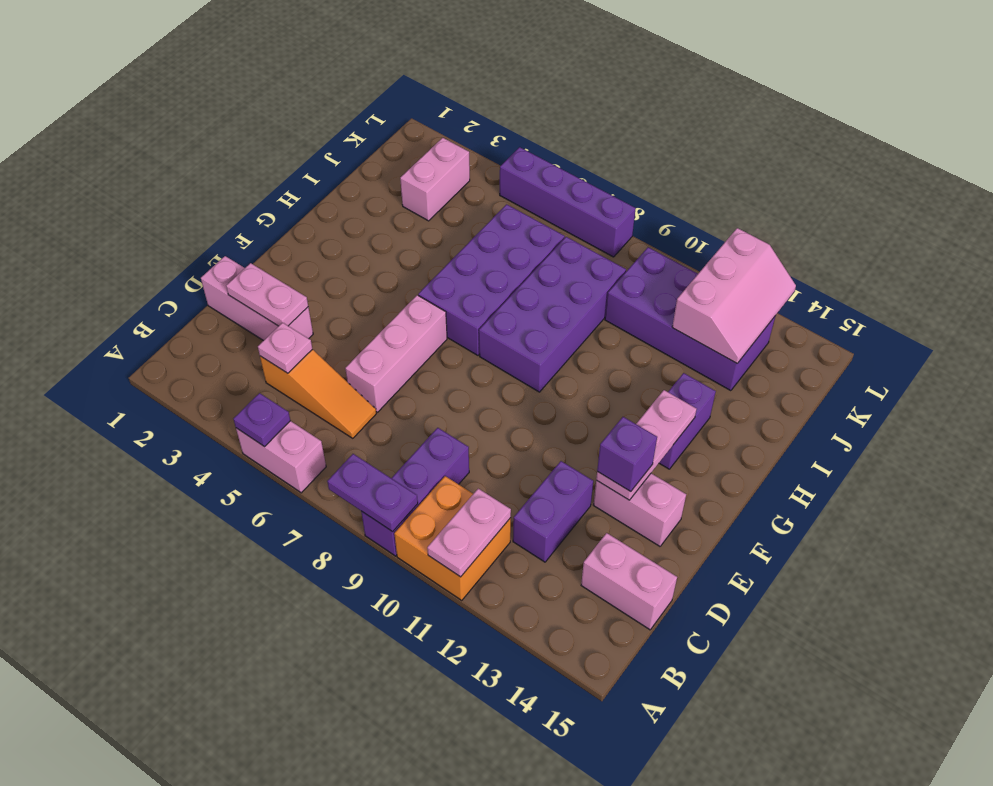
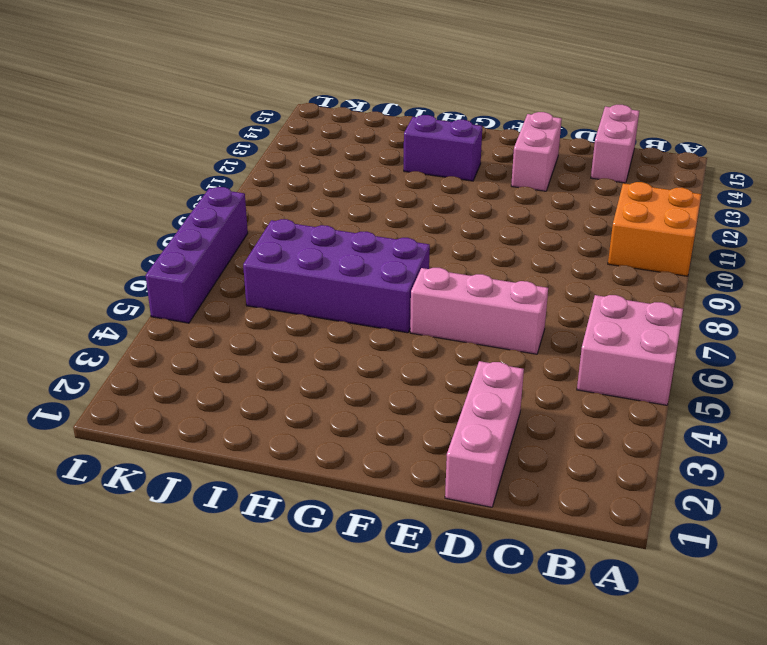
pink 2x2 brick [577,295,683,405] -> pink 1x2 brick [236,421,326,493]
none -> purple 1x3 brick [361,428,469,556]
none -> orange 1x3 slope [260,349,376,438]
none -> purple 1x2 brick [513,461,593,562]

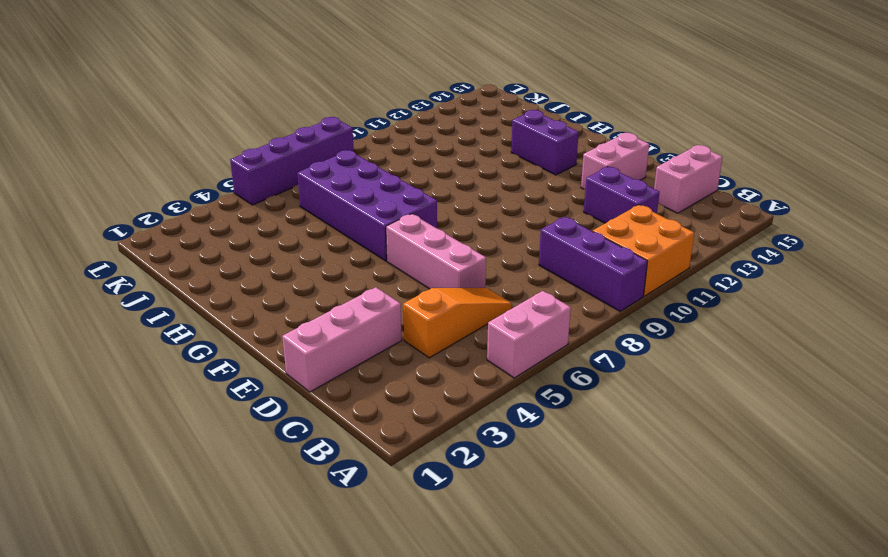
none -> purple 2x4 brick [479,237,626,392]
none -> pink 1x2 brick [400,138,470,221]
none -> purple 2x4 brick [605,247,775,391]

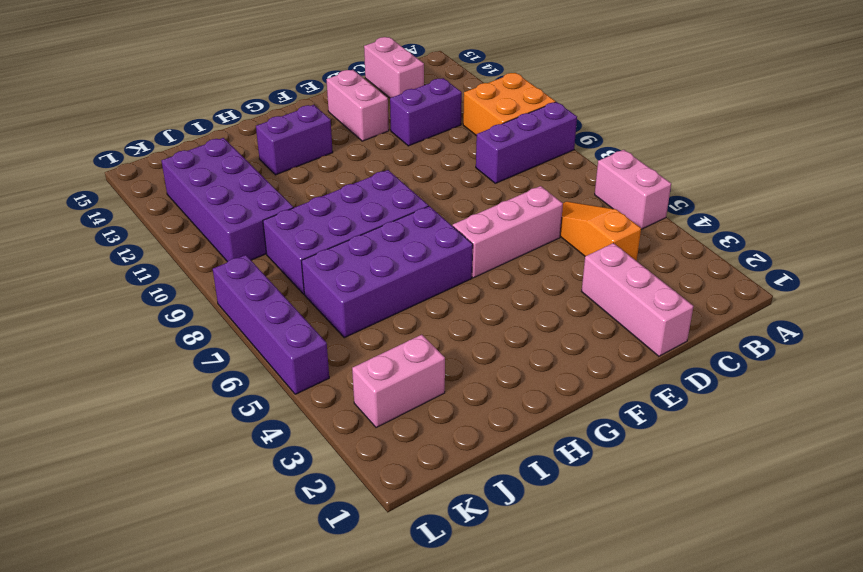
none -> purple 1x1 plate [233,393,290,447]
none -> purple 1x2 plate [327,454,418,532]
none -> pink 1x2 plate [427,489,511,577]

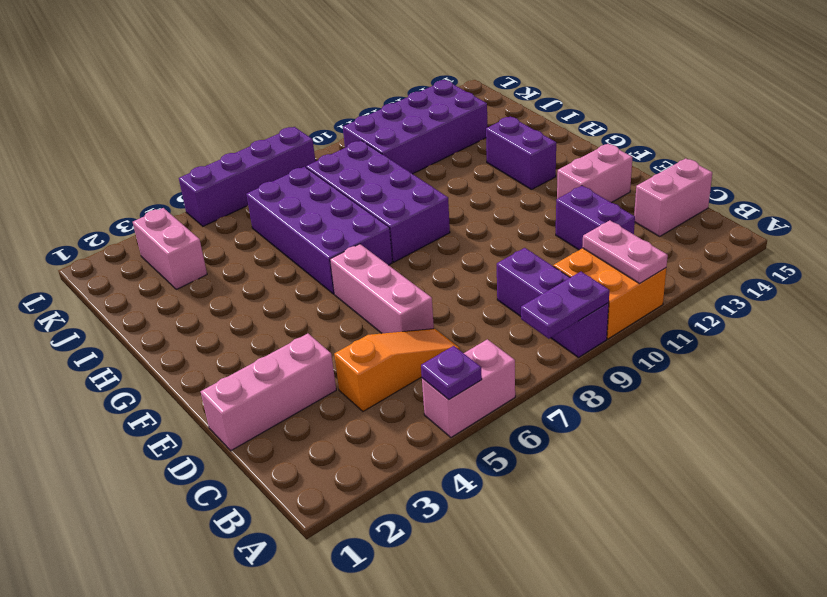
none -> pink 1x1 plate [258,323,312,373]
none -> pink 1x2 plate [226,263,308,326]
none -> pink 1x3 plate [596,390,697,500]

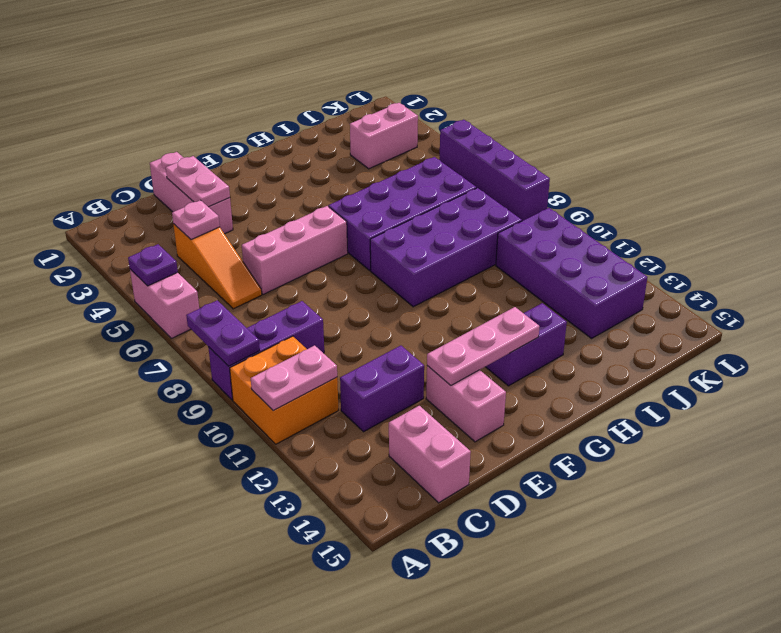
none -> pink 2x3 slope [672,228,796,363]
none -> purple 1x1 brick [597,417,657,492]

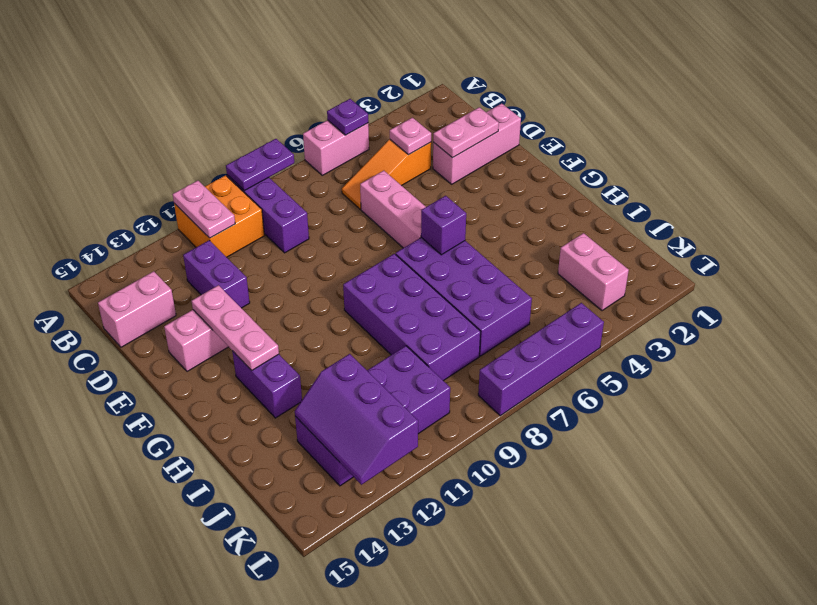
purple 1x1 brick [421,196,466,255] -> purple 1x1 brick moved to [597,417,657,492]
purple 2x3 slope [295,354,418,485] -> pink 2x3 slope [672,228,796,363]

